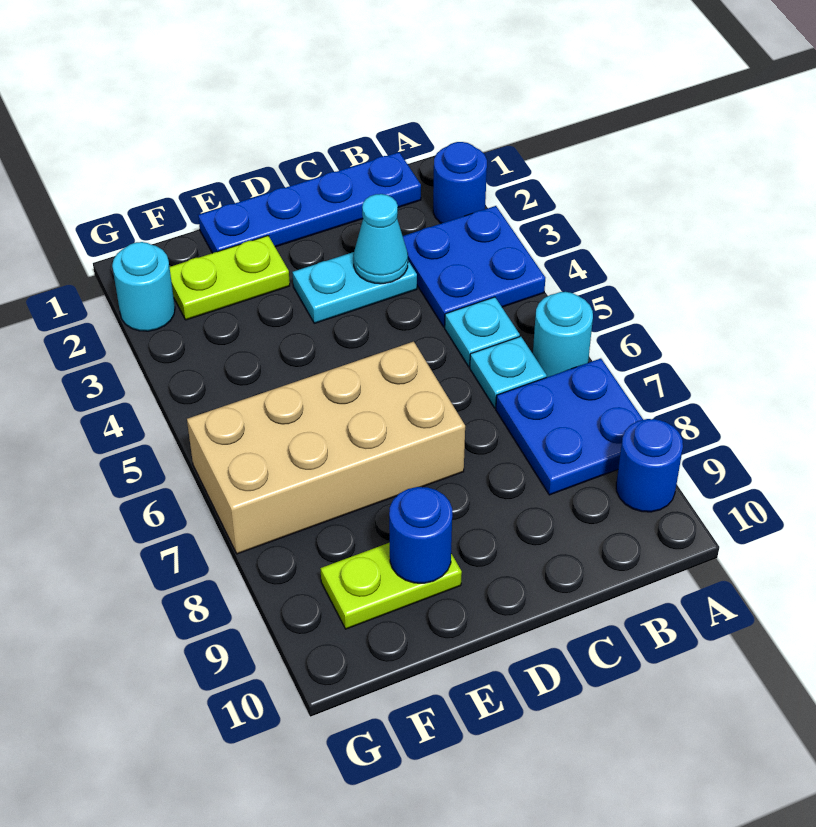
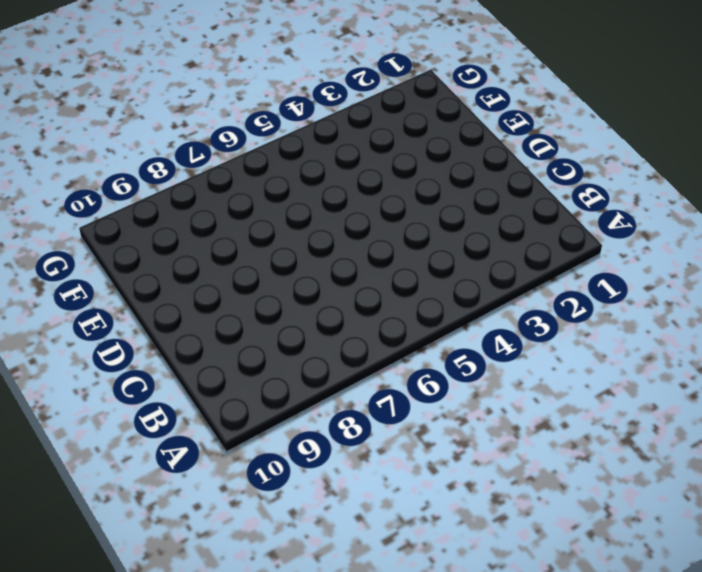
none -> blue 1x1 round brick [433,142,487,223]
none -> blue 2x2 plate [403,206,545,327]
none -> cyan 1x1 round brick [533,292,593,377]

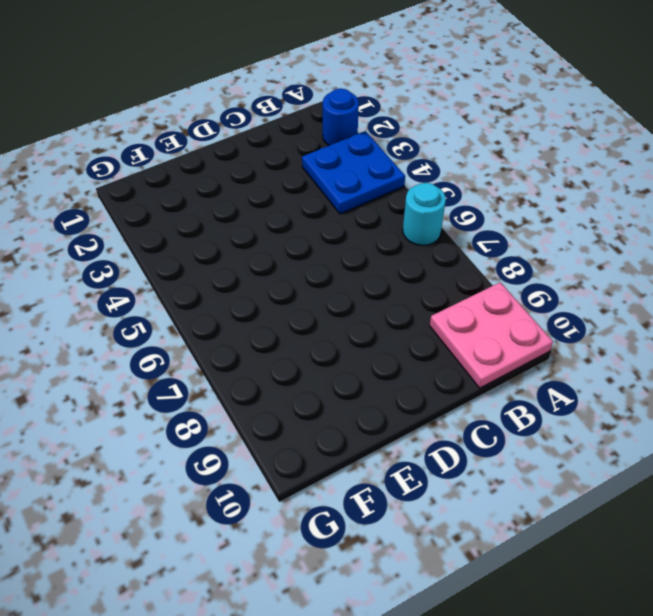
pink 2x2 plate [430,282,553,388] -> blue 1x1 round brick [616,419,683,512]
none -> blue 2x2 plate [496,358,643,495]
none -> blue 1x4 plate [198,152,421,253]
none -> cyan 1x1 plate [445,297,520,367]

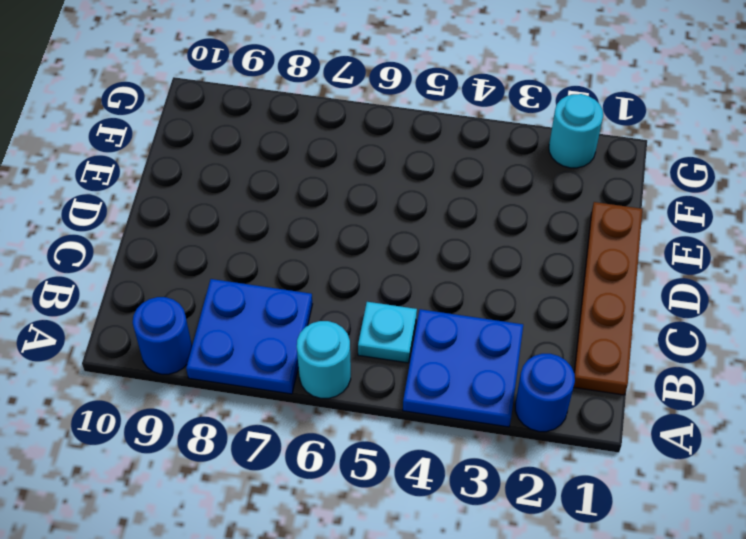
brown 1x4 plate [573,202,642,395] -> blue 1x4 plate [198,152,421,253]
none -> cyan 1x1 plate [470,336,547,408]
none -> cyan 1x2 plate [292,252,417,323]
none -> tan 2x4 brick [187,342,465,554]

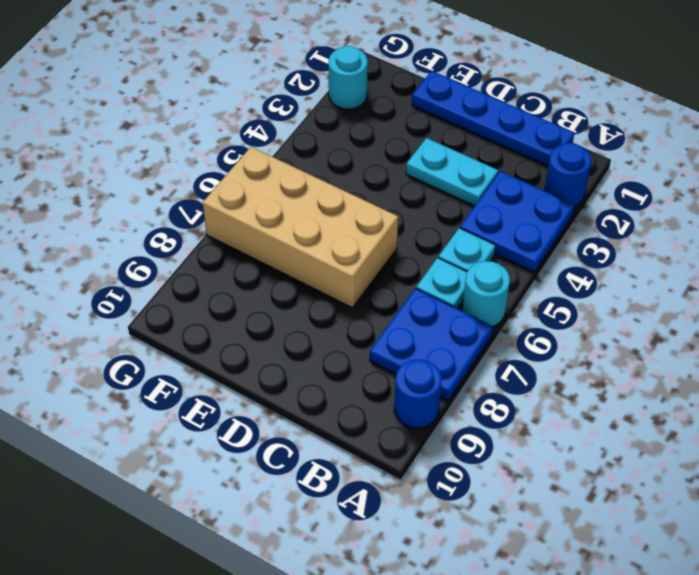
none -> lime 1x2 plate [170,236,290,320]
none -> lime 1x2 plate [320,543,462,629]
none -> cyan 1x1 cone [354,194,408,284]

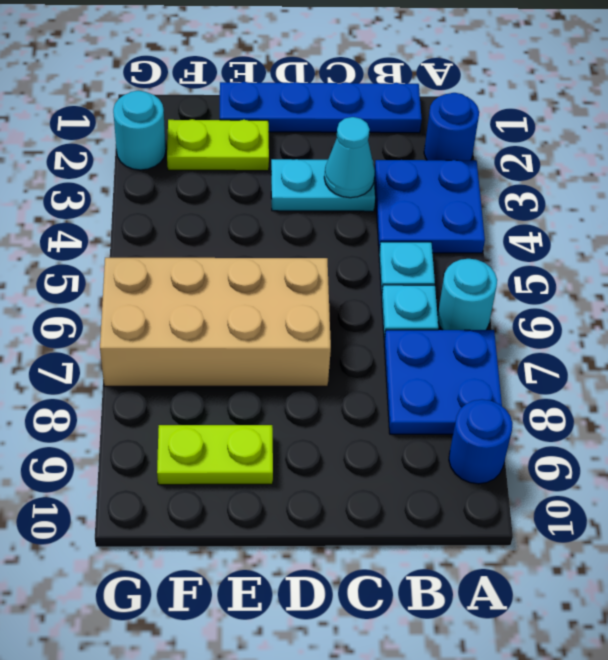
none -> blue 1x1 round brick [389,487,452,583]

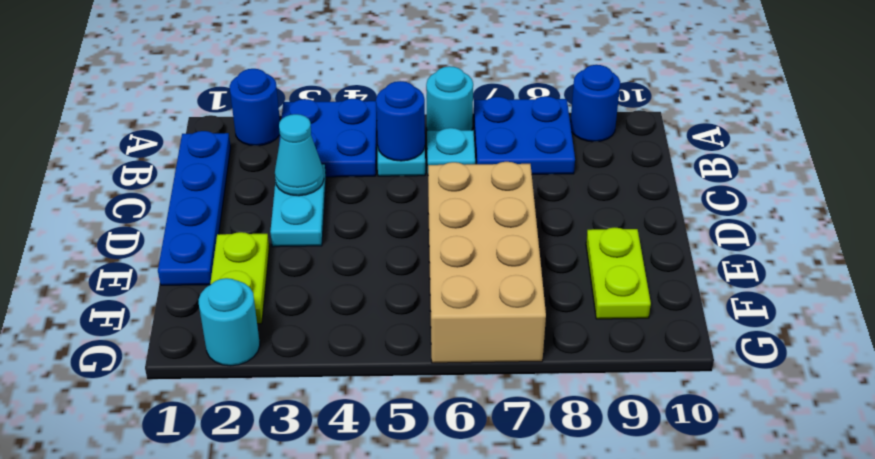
blue 1x1 round brick [376,81,425,161] -> blue 1x1 round brick moved to [389,487,452,583]

